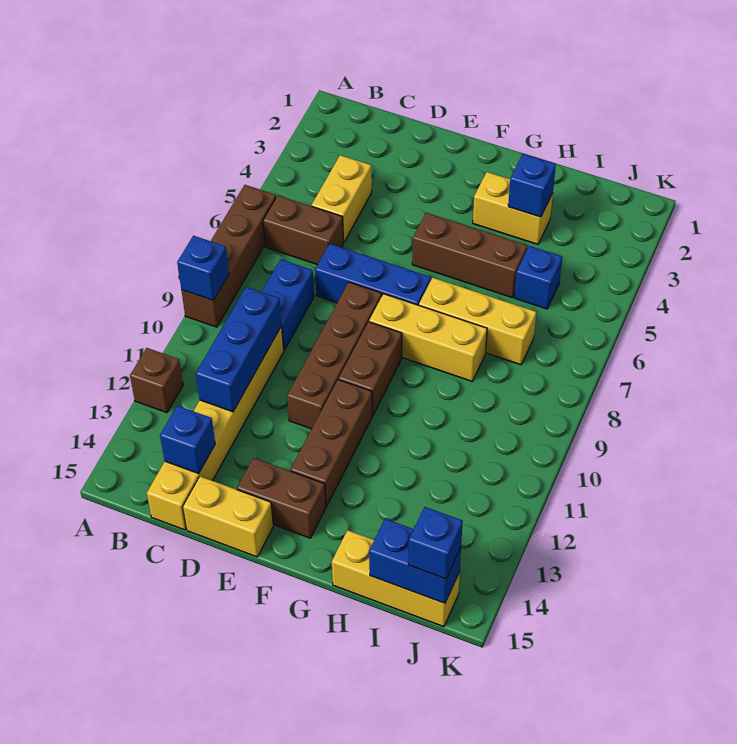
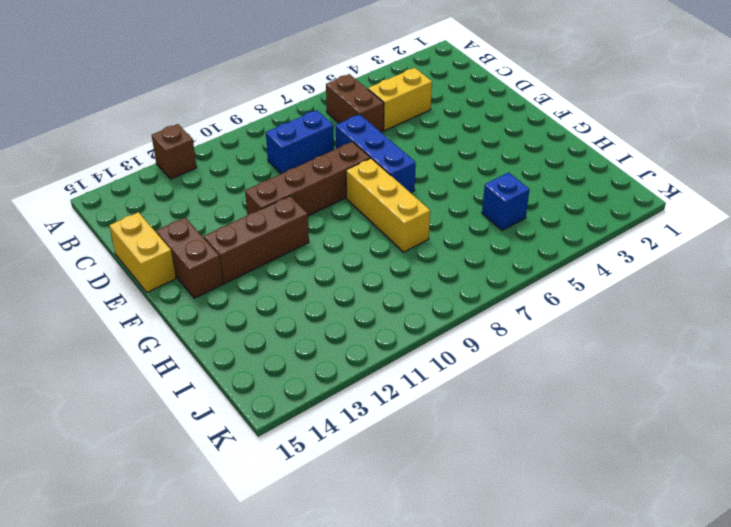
none -> brown 1x4 brick [181,185,276,327]
none -> yellow 1x6 brick [147,326,284,530]
none -> brown 1x3 brick [412,213,527,298]

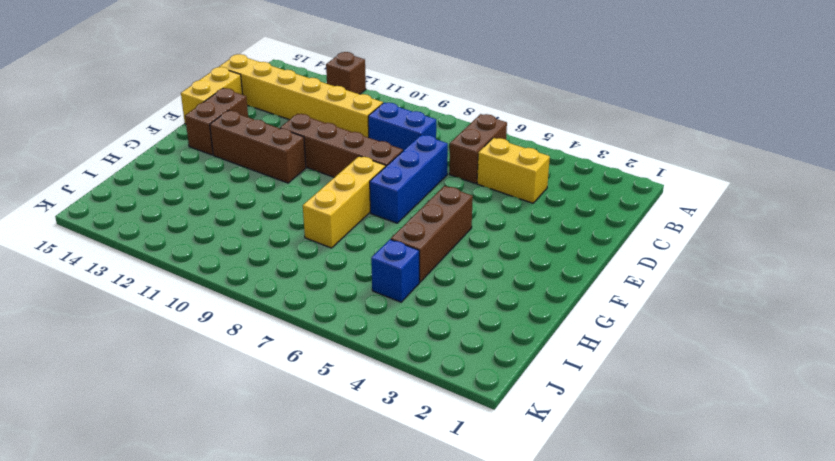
none -> brown 1x4 brick [181,185,276,327]
none -> brown 1x2 brick [339,322,402,415]
none -> yellow 1x2 brick [473,172,553,244]

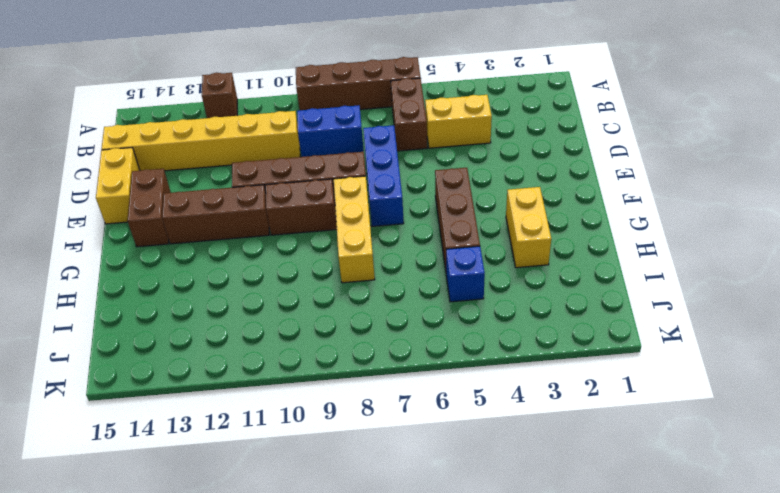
none -> yellow 1x3 brick [419,278,536,365]
none -> yellow 1x3 brick [332,530,460,627]
none -> blue 1x1 brick [177,236,229,301]

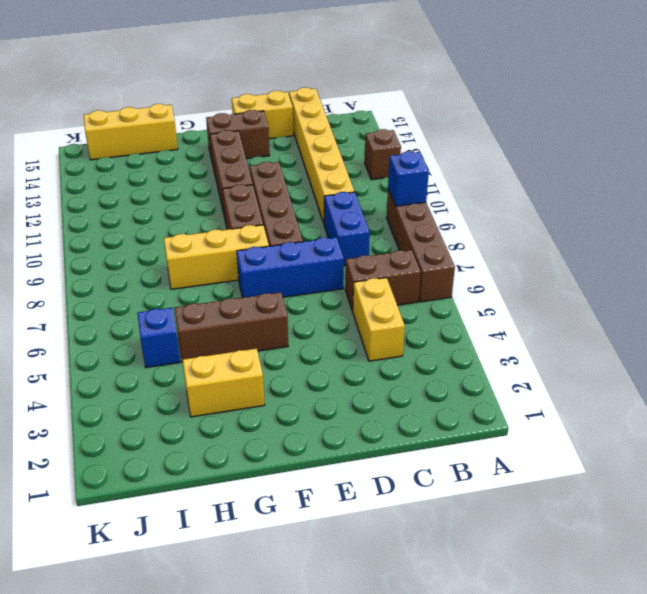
none -> yellow 1x3 brick [419,278,536,365]
none -> blue 1x3 brick [196,287,282,412]
none -> blue 1x1 brick [160,406,215,473]

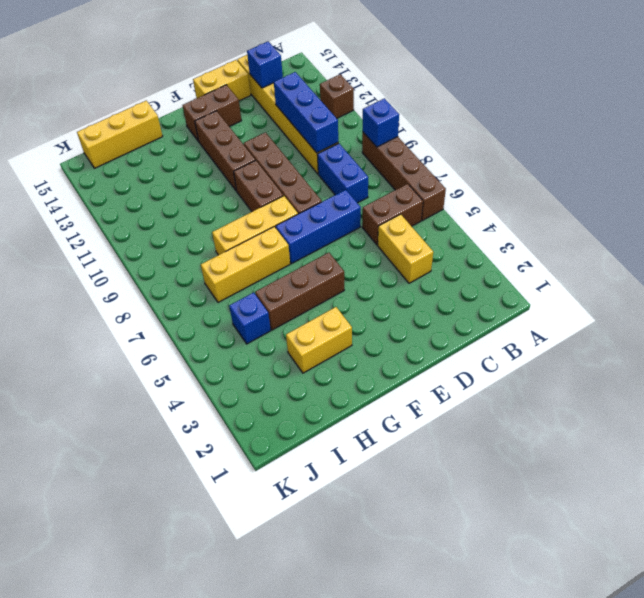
none -> blue 1x1 brick [508,154,556,217]
none -> blue 1x2 brick [369,519,461,603]
none -> blue 1x1 brick [408,507,463,579]

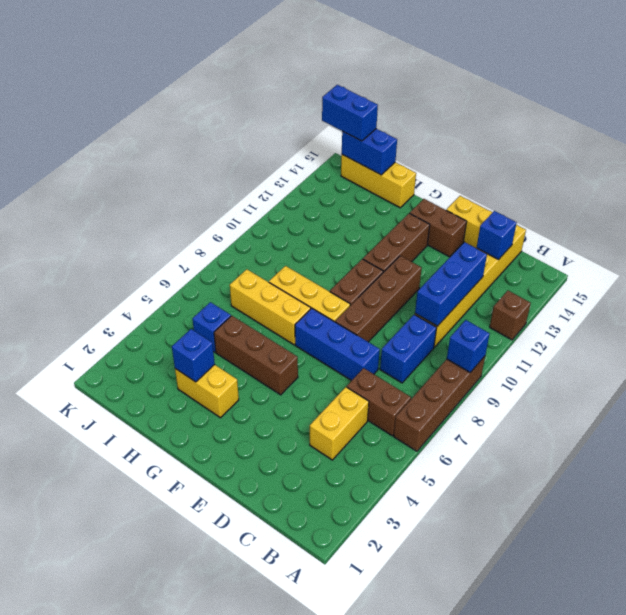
blue 1x2 brick [322,85,378,141] -> blue 1x1 brick [408,507,463,579]

